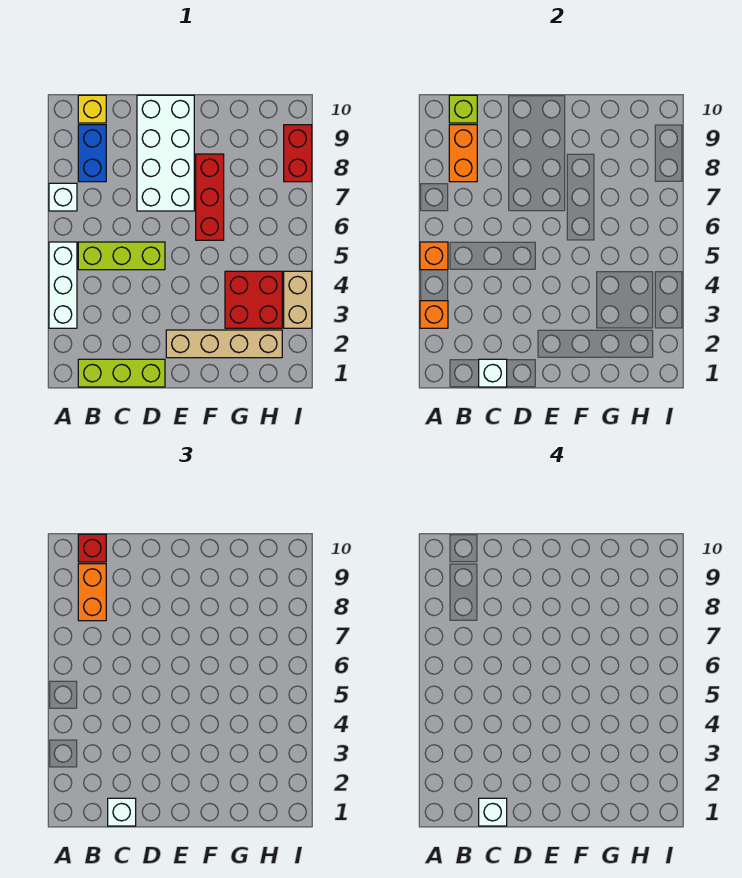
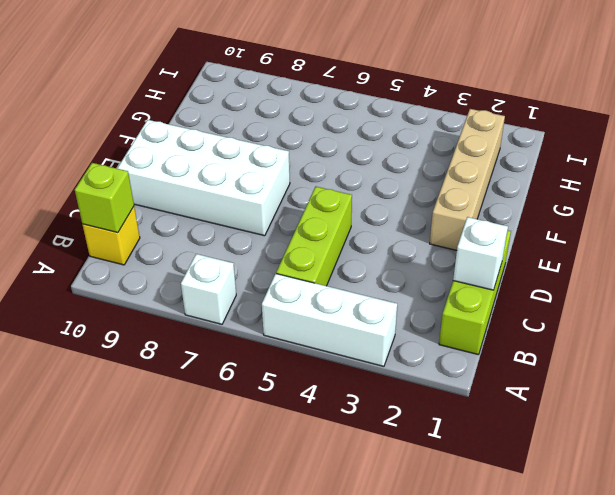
none -> blue 1x2 brick [78,125,106,182]
none -> red 1x3 brick [196,154,224,240]
none -> red 2x2 brick [225,271,282,328]

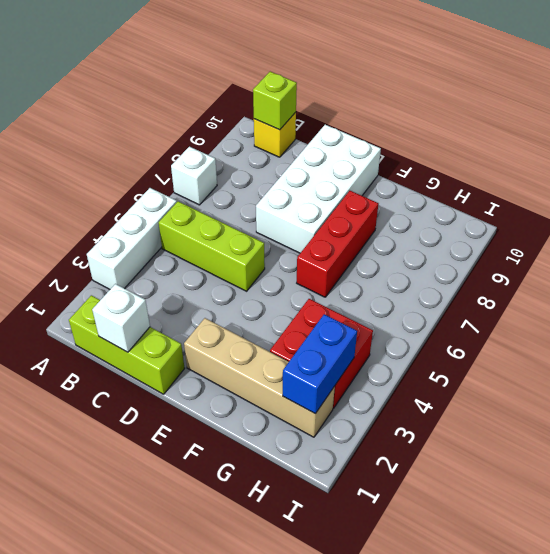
blue 1x2 brick [283,314,357,414] -> blue 1x2 brick moved to [78,125,106,182]
none -> tan 1x2 brick [284,271,312,328]
none -> red 1x2 brick [284,125,312,182]
none -> orange 1x1 brick [420,301,448,328]

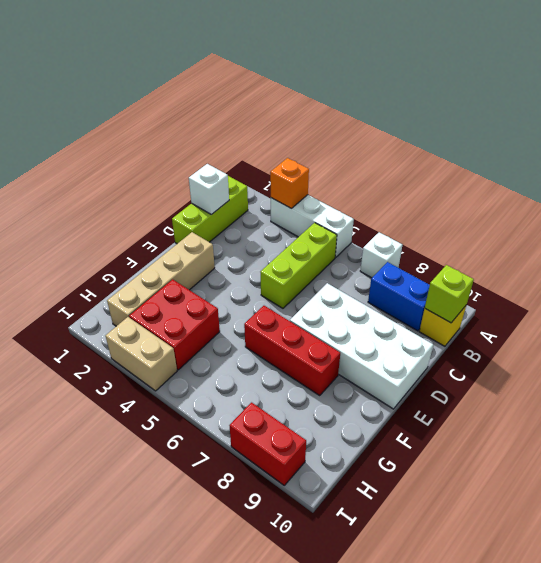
none -> orange 1x1 brick [420,242,448,270]
none -> orange 1x2 brick [449,125,477,182]
none -> orange 1x2 brick [78,564,106,621]

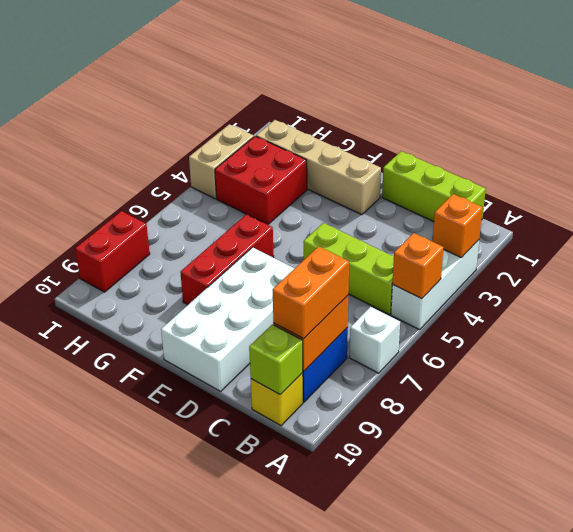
none -> white 1x1 brick [479,359,507,387]
none -> red 1x1 brick [78,534,106,562]
none -> white 1x1 brick [108,798,136,826]

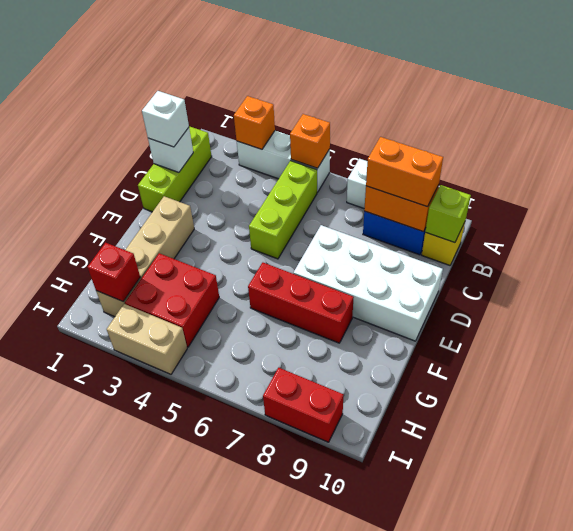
red 1x1 brick [87,243,140,302] -> red 1x1 brick moved to [78,534,106,562]
none -> white 1x1 brick [479,798,507,826]

